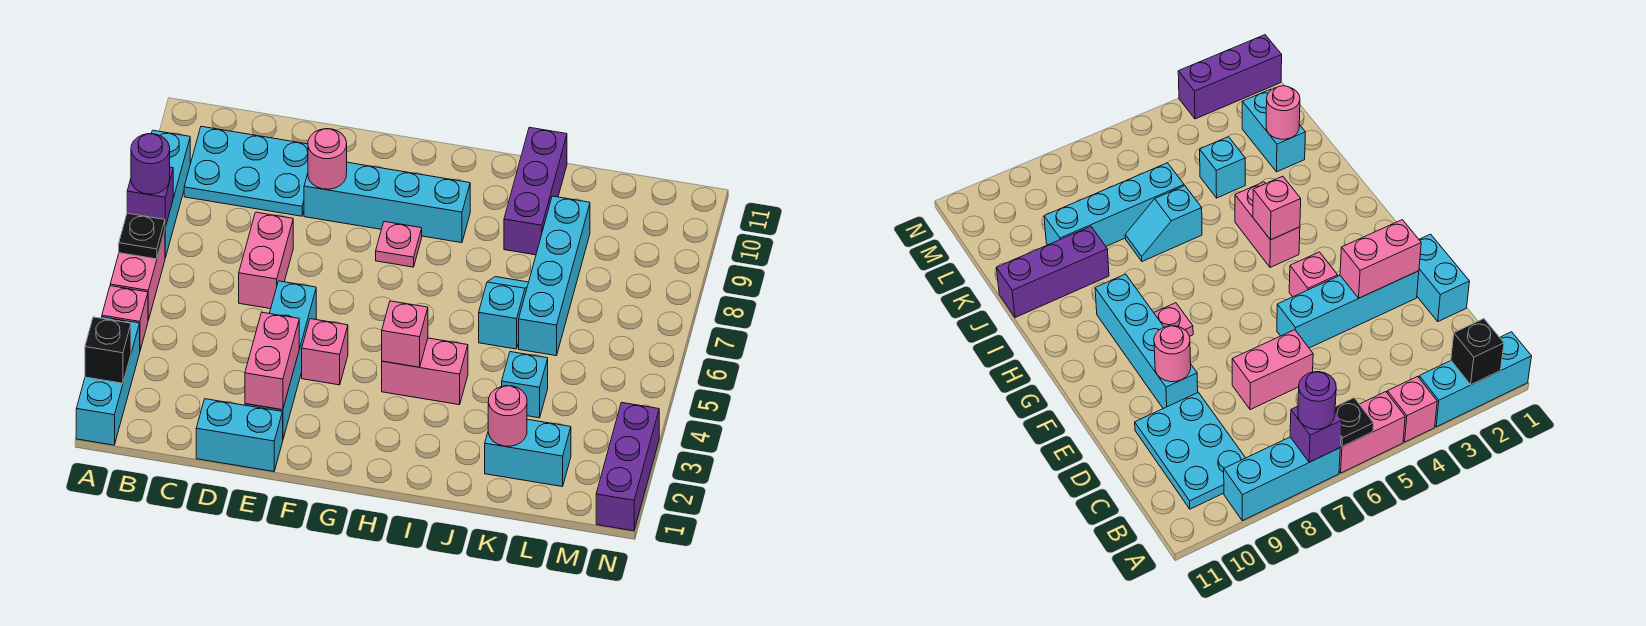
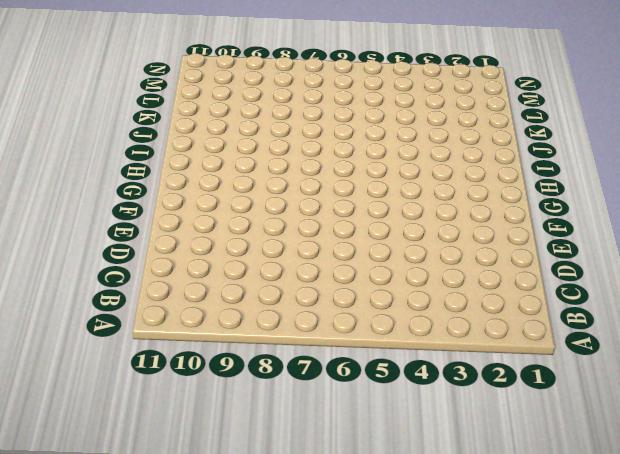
none -> cyan 1x3 brick [76,317,140,445]
none -> pink 1x1 brick [102,286,148,350]
none -> pink 1x2 brick [110,231,165,320]

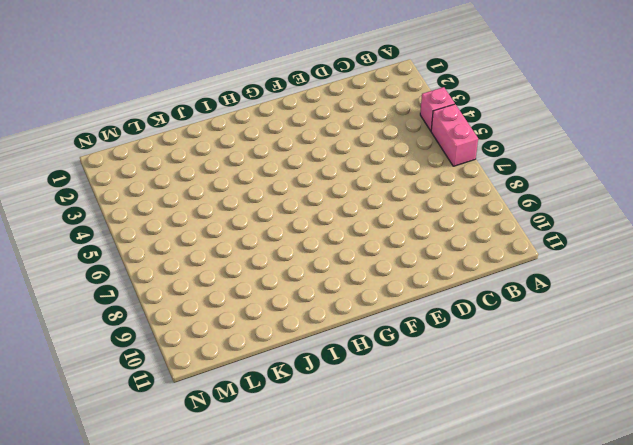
none -> cyan 1x3 brick [76,317,140,445]
none -> cyan 1x3 brick [151,130,190,258]
none -> cyan 2x3 plate [184,126,308,216]

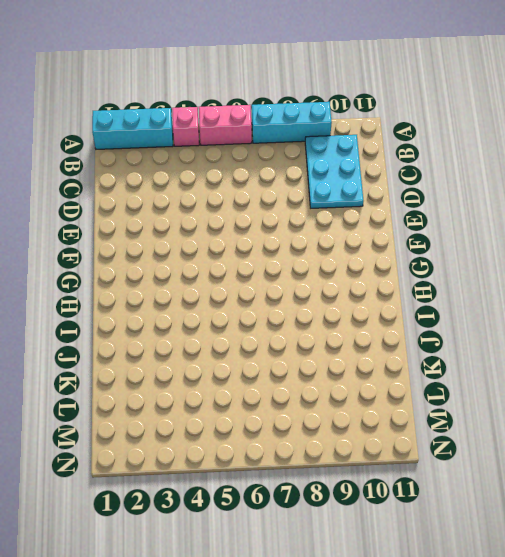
none -> cyan 1x2 brick [196,399,283,472]
none -> pink 1x2 brick [239,212,293,309]
none -> cyan 1x4 brick [245,281,316,438]

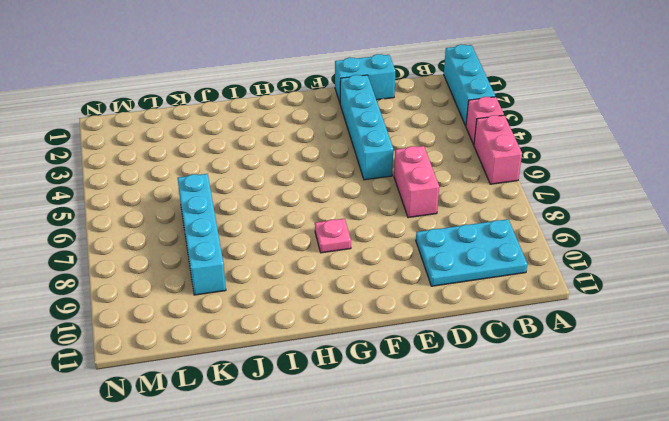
none -> cyan 1x3 brick [151,130,190,258]
none -> cyan 1x4 brick [304,162,470,243]
none -> pink 1x1 brick [302,319,348,385]

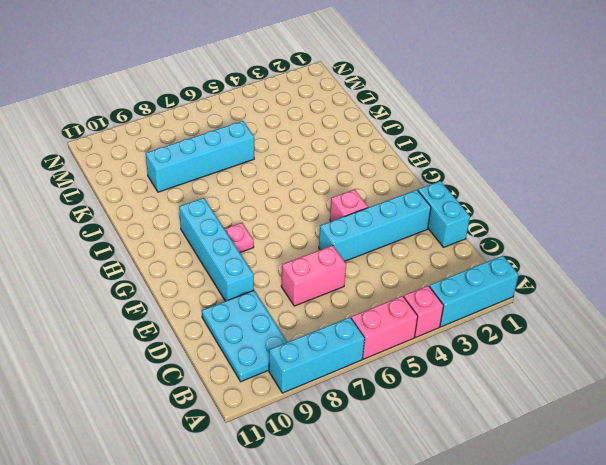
none -> pink 1x2 brick [382,338,468,405]
none -> cyan 1x2 slope [479,277,529,349]
none -> purple 1x3 brick [504,127,567,255]

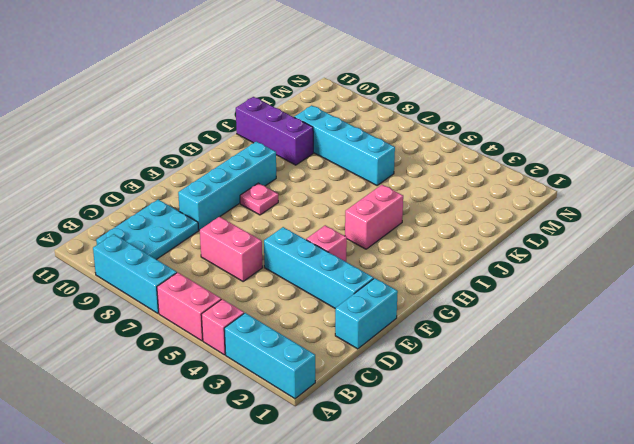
none -> cyan 1x2 slope [479,277,529,349]
none -> cyan 1x2 brick [485,419,571,487]
none -> cyan 1x1 brick [502,352,548,418]

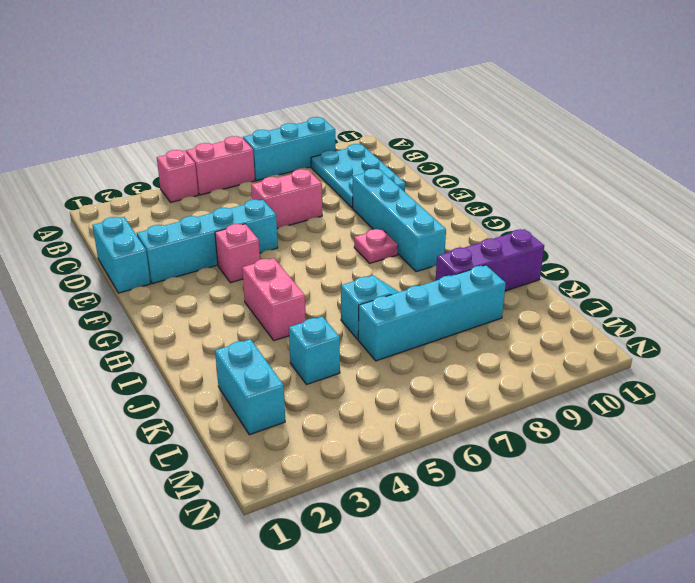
none -> cyan 1x3 brick [76,317,140,445]
none -> purple 1x3 brick [596,402,659,531]
none -> black 1x1 brick [85,317,131,383]

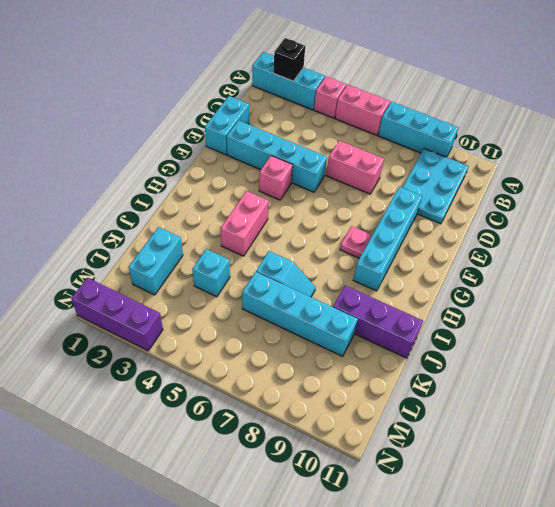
none -> black 1x1 plate [119,213,165,259]
none -> purple 1x1 brick [127,167,173,227]
none -> pink 1x2 brick [245,312,299,410]

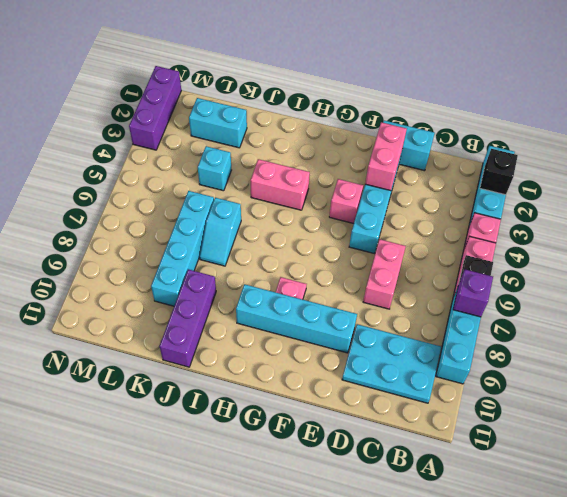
none -> pink 1x1 round brick [308,129,347,189]
none -> pink 1x1 brick [382,301,428,367]
none -> pink 1x1 round brick [488,386,527,446]

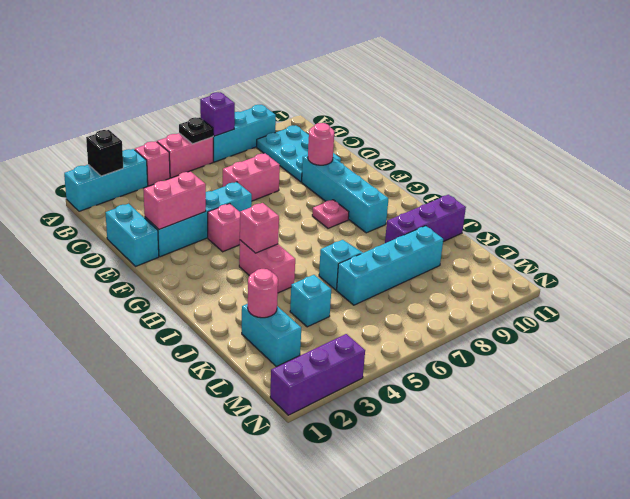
none -> purple 1x1 round brick [131,134,170,194]

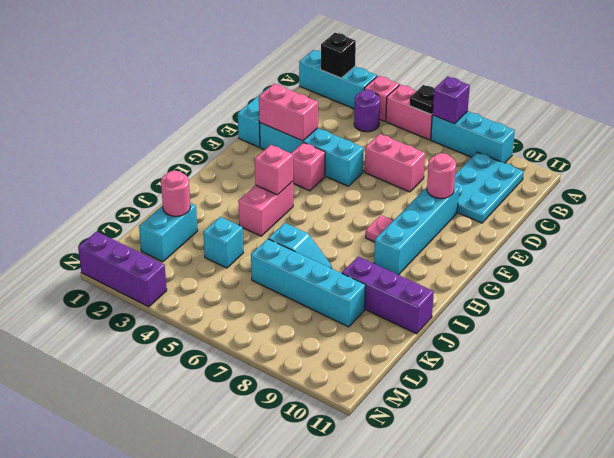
purple 1x1 round brick [354,90,380,132] -> purple 1x1 round brick moved to [131,134,170,194]

